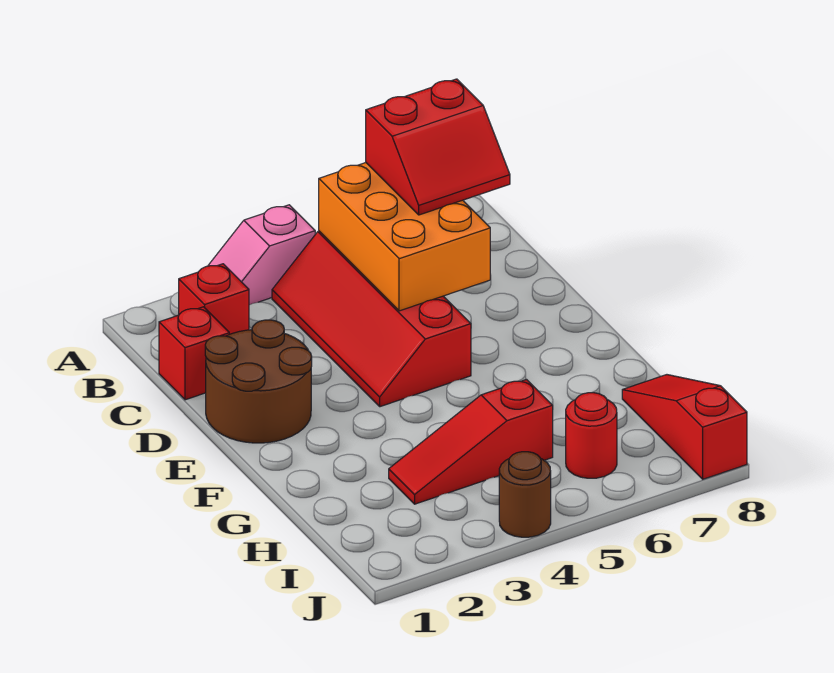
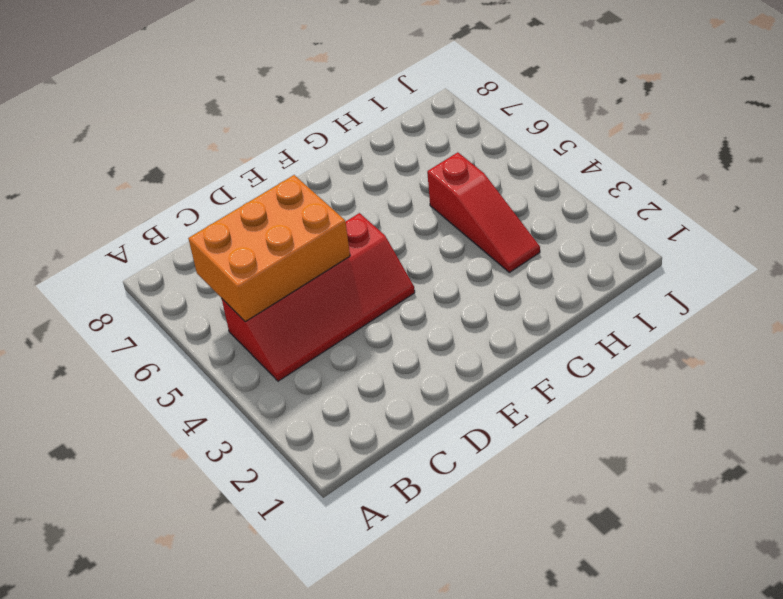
none -> pink 1x2 slope [208,205,315,305]
none -> red 1x1 brick [179,264,249,334]

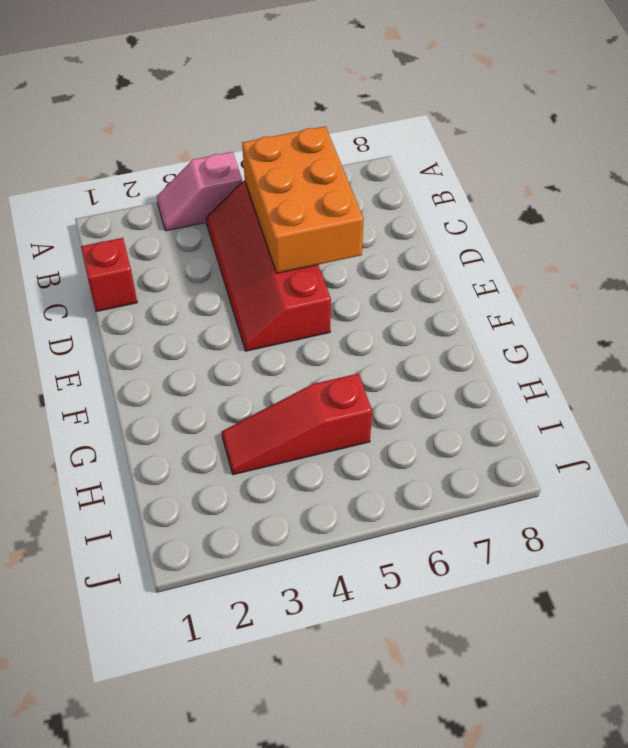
none -> red 1x1 brick [179,264,249,334]
none -> brown 2x2 round brick [205,320,312,443]

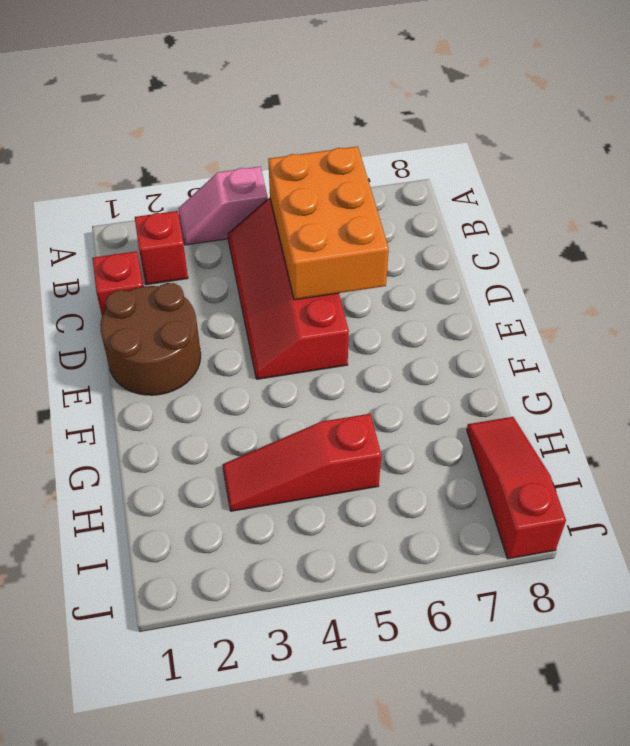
none -> red 1x1 round brick [566,393,617,478]
none -> brown 1x1 round brick [499,452,551,537]

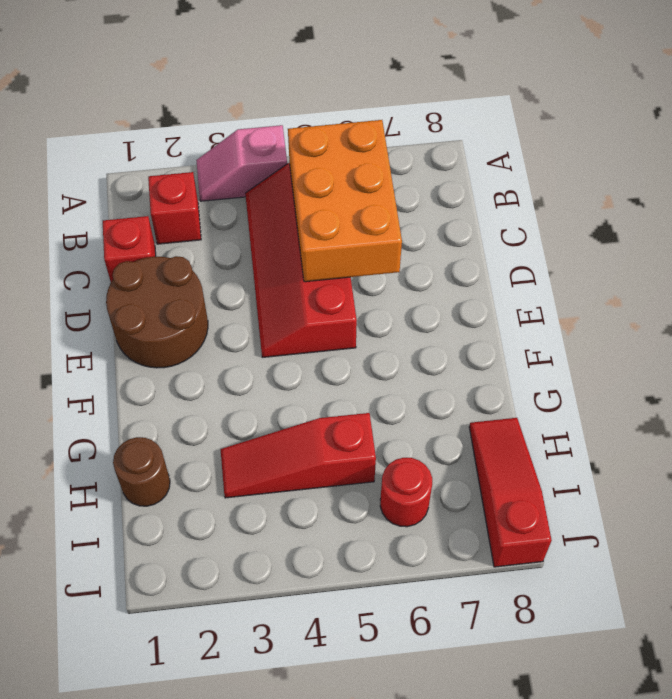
brown 1x1 round brick [113,437,170,506] -> brown 1x1 round brick moved to [499,452,551,537]
none -> red 2x2 slope [366,79,510,215]

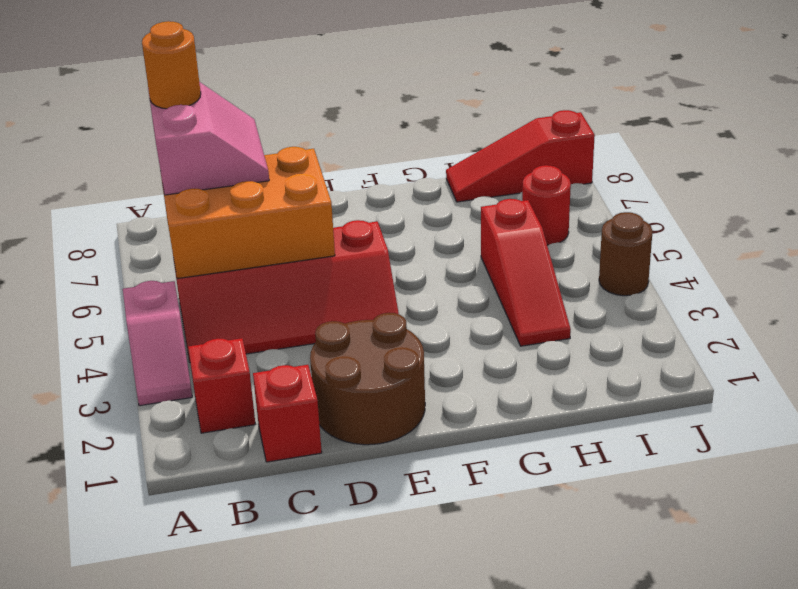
pink 2x2 slope [148,82,269,195] -> red 2x2 slope [366,79,510,215]
orange 1x1 round brick [142,21,201,109] -> none

